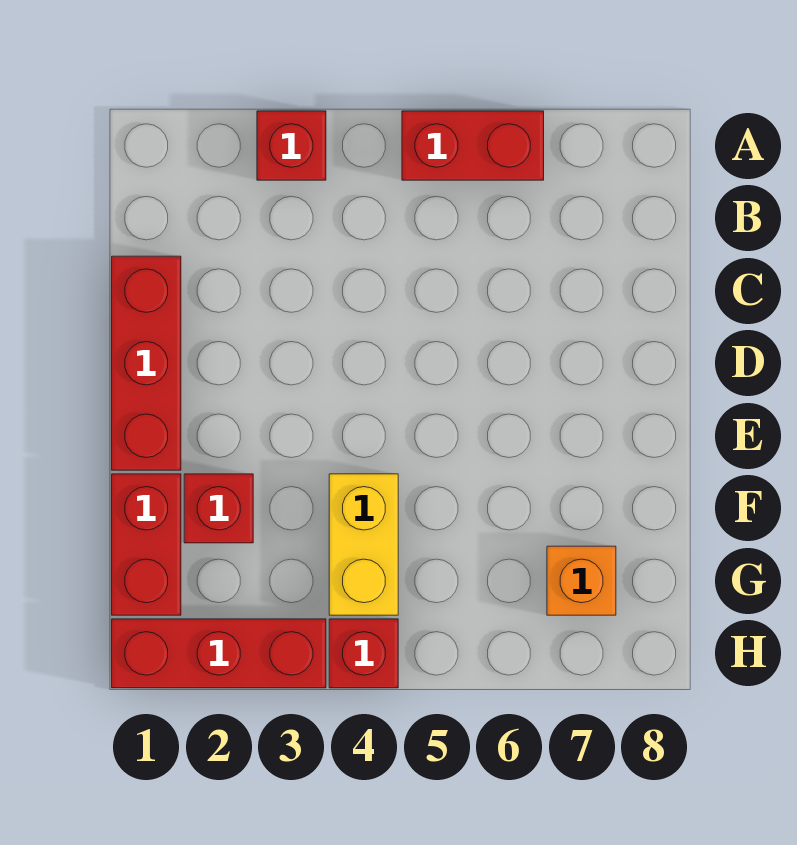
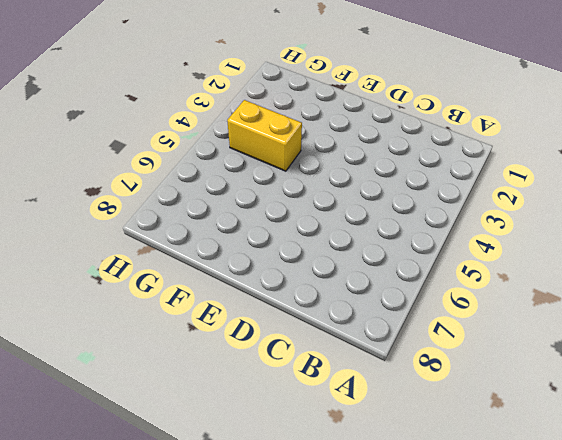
none -> red 1x1 brick [257,111,326,180]
none -> red 1x2 brick [402,111,544,180]

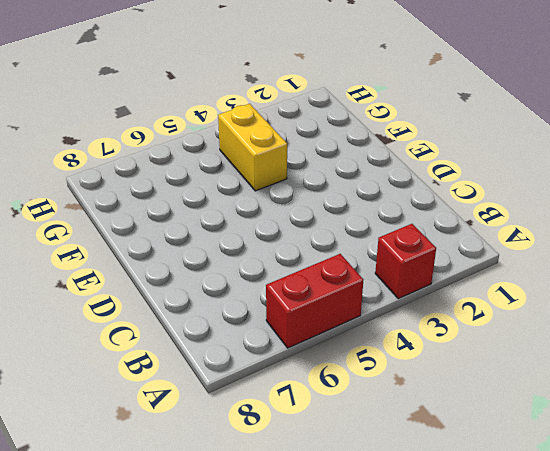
none -> red 1x3 brick [112,256,181,470]
none -> red 1x2 brick [112,474,181,615]

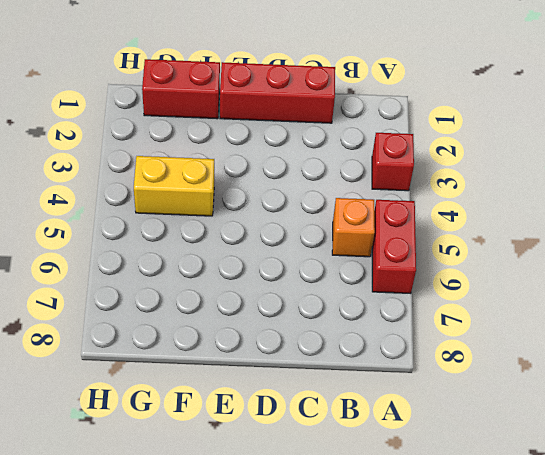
orange 1x1 brick [332,198,375,257] -> orange 1x1 brick moved to [547,546,616,615]
none -> red 1x1 brick [184,474,253,543]
none -> red 1x3 brick [112,619,326,688]

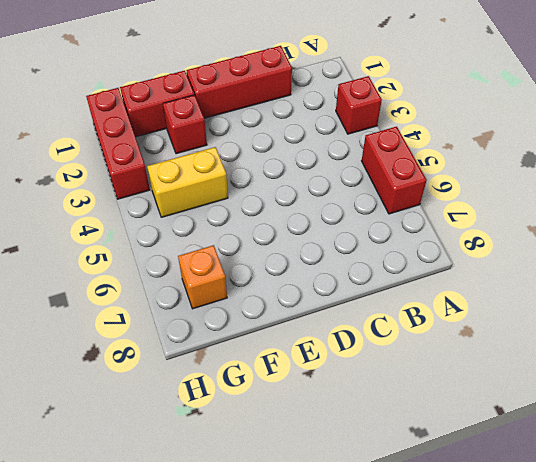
none -> red 1x1 brick [329,619,398,688]

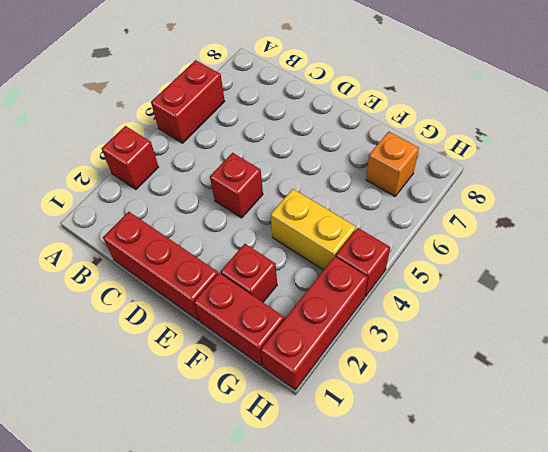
red 1x1 brick [210,153,263,218] -> none

